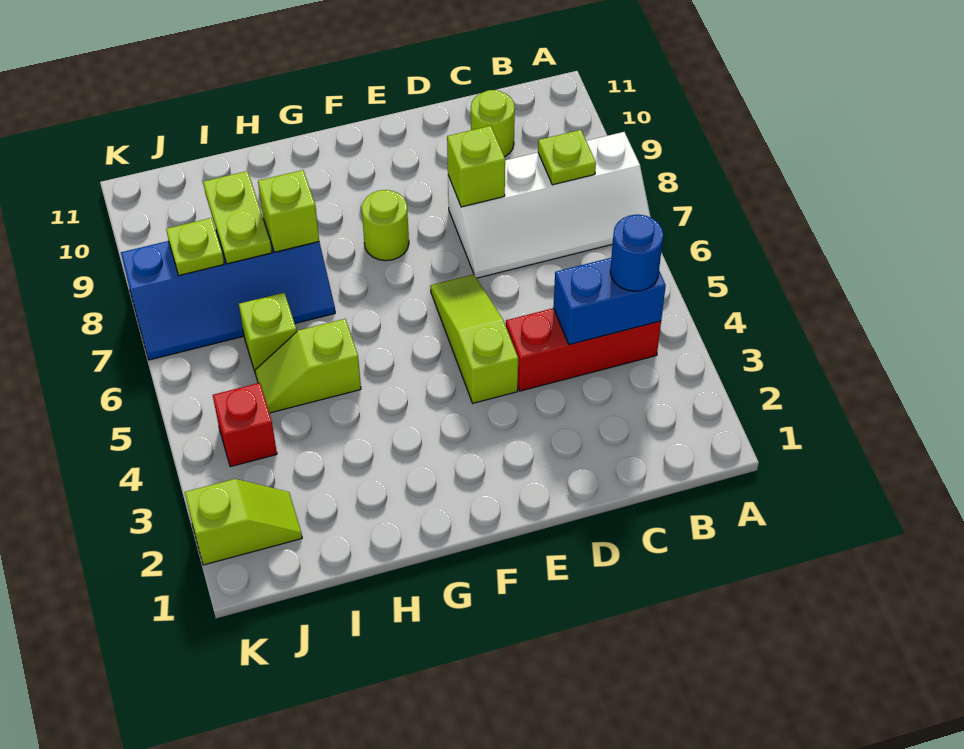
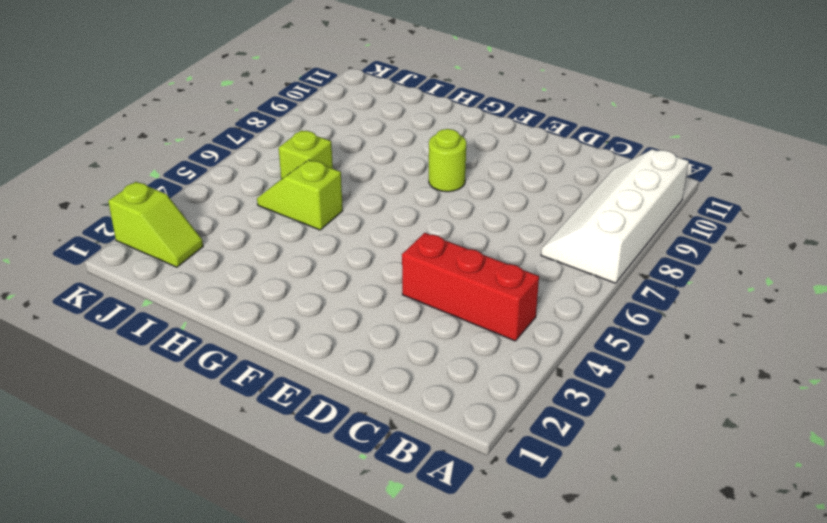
white 2x4 slope [541,149,689,283] -> white 2x4 slope turned to [448,132,651,278]
none -> lime 1x1 round brick [471,90,515,157]
none -> lime 1x3 slope [430,275,518,403]
none -> blue 2x4 slope [121,222,335,360]

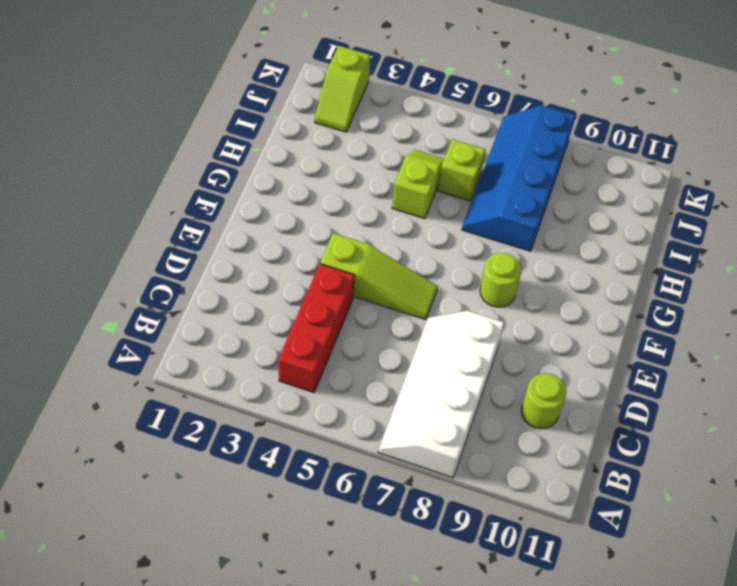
none -> red 1x1 brick [213,383,277,467]
none -> blue 1x2 brick [553,258,666,345]
none -> lime 1x1 plate [538,130,596,185]

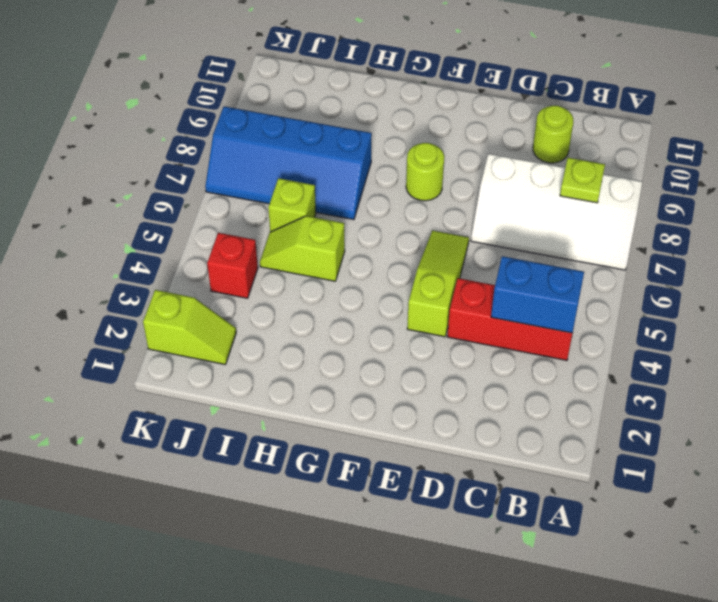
none -> lime 1x1 brick [447,126,505,207]
none -> lime 1x1 brick [258,170,319,252]
none -> lime 1x2 plate [203,171,272,264]

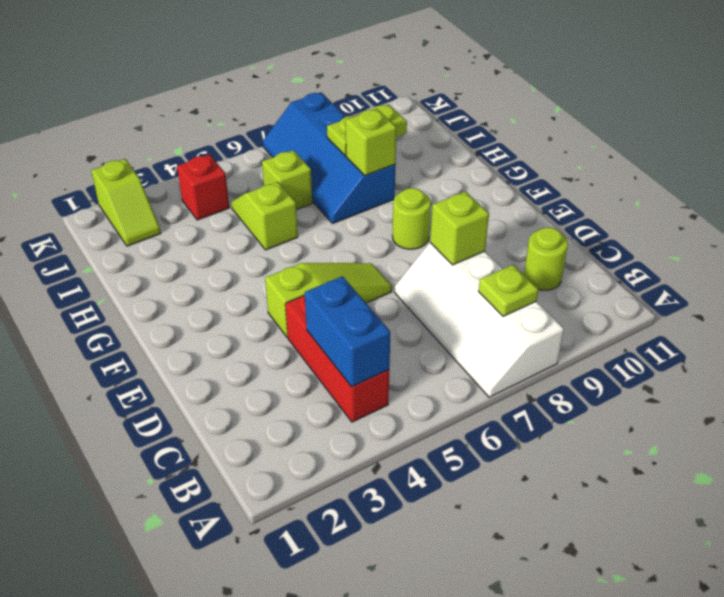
none -> lime 1x1 plate [166,218,224,275]
none -> blue 1x1 round brick [610,215,663,291]

